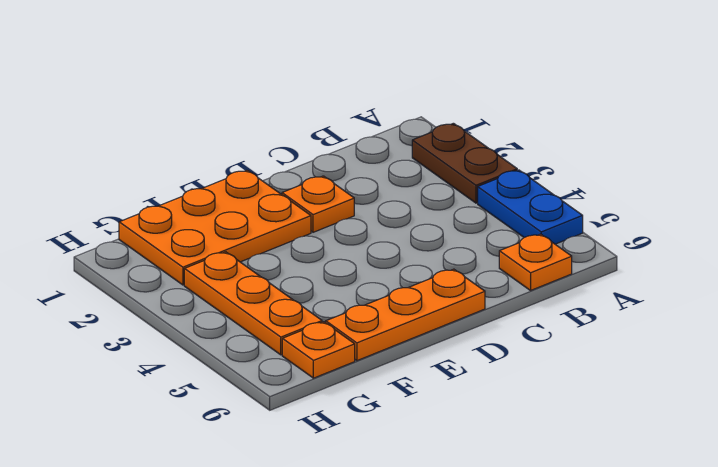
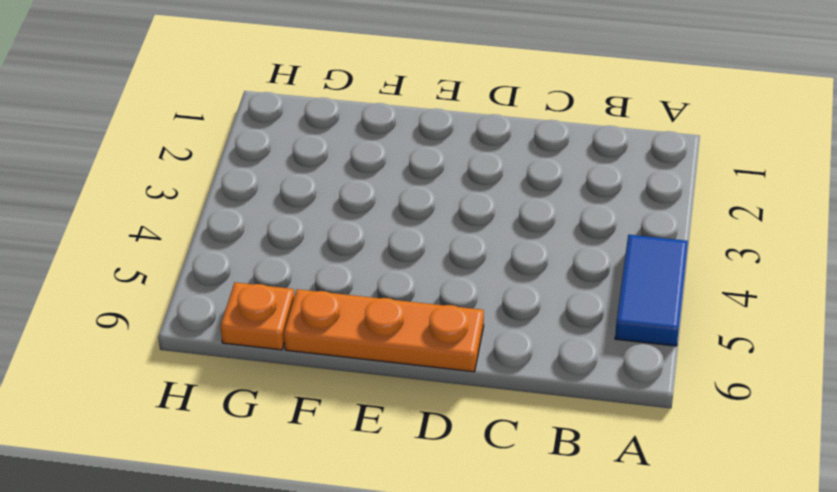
blue 1x2 tile [615,235,688,346] -> blue 1x2 plate [478,170,583,244]
none -> brown 1x2 plate [412,123,517,203]
none -> orange 1x1 plate [499,234,572,290]

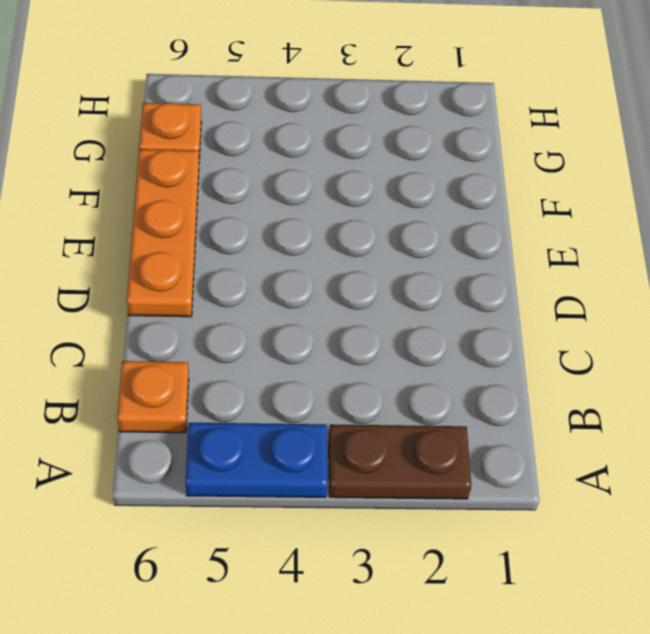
none -> orange 1x1 plate [282,176,354,232]
none -> orange 2x3 plate [119,170,311,285]

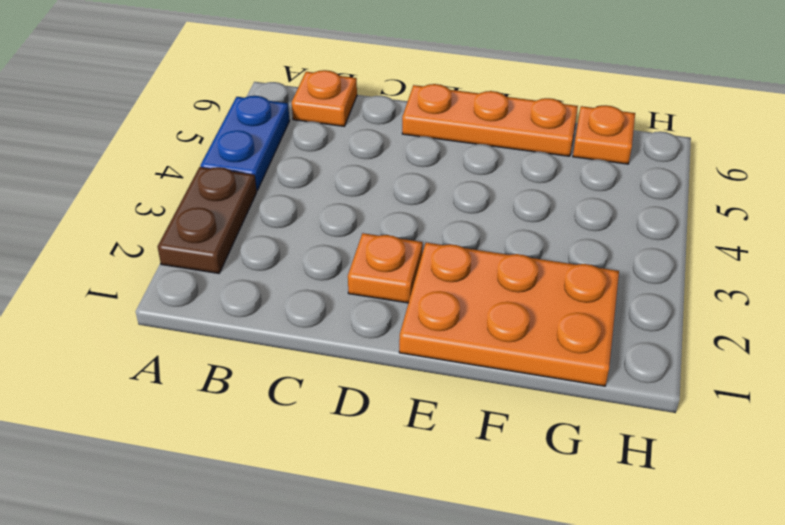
none -> orange 1x3 plate [184,252,322,355]

